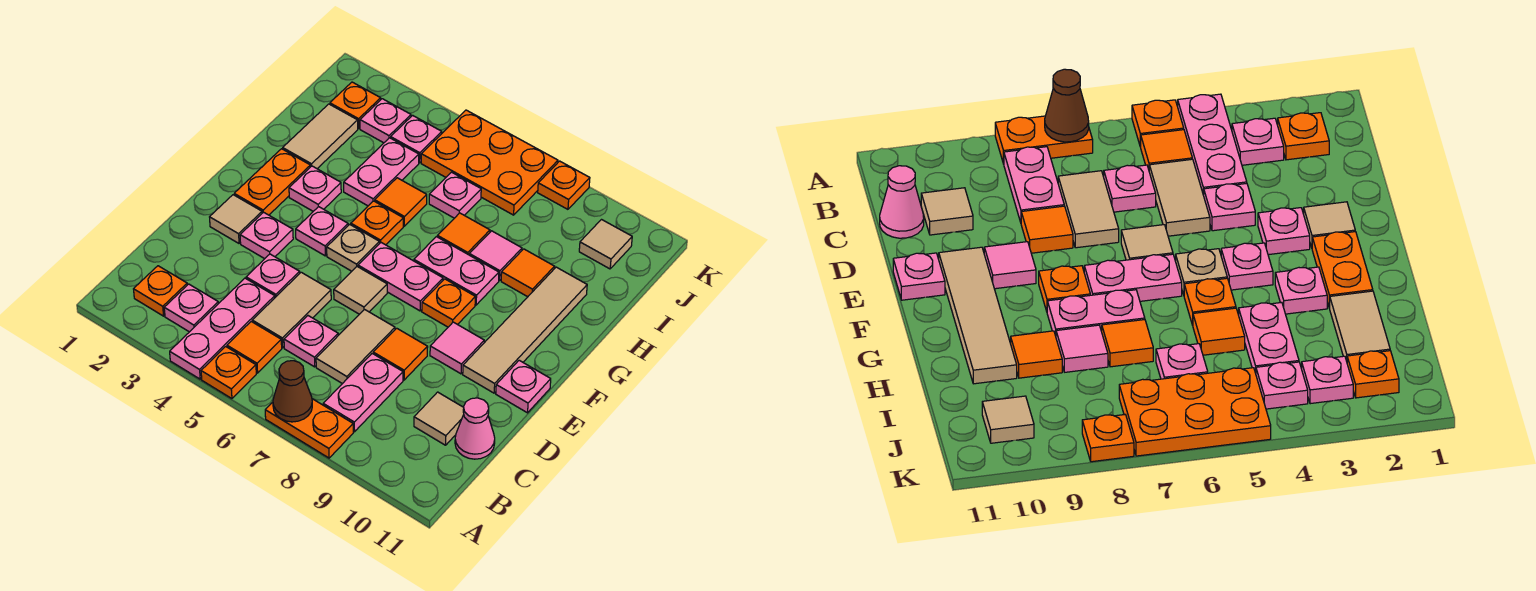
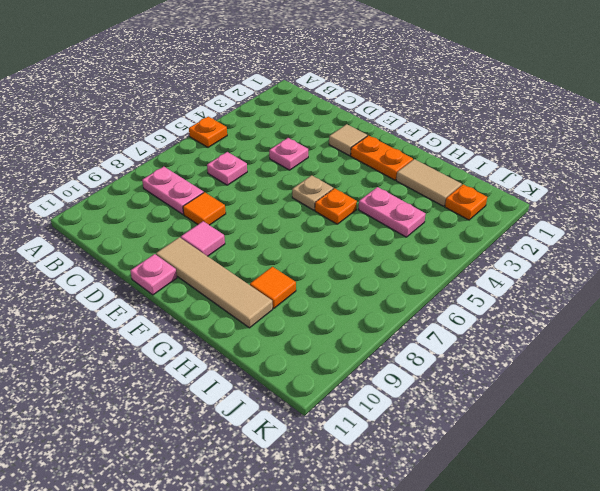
none -> pink 1x3 plate [170,278,275,379]
none -> orange 1x2 plate [265,399,353,458]
none -> orange 1x1 plate [134,266,187,316]
none -> pink 1x1 plate [164,284,218,332]

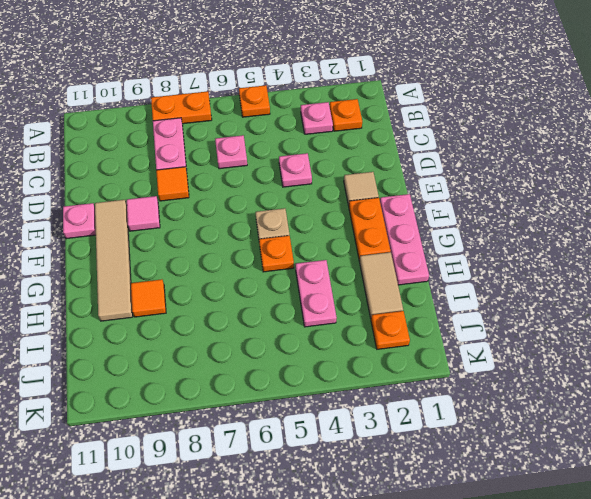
pink 1x3 plate [380,194,429,285] -> pink 1x3 plate moved to [170,278,275,379]
none -> orange 1x1 tile [227,322,282,373]
none -> tan 1x2 tile [252,272,331,348]
none -> tan 1x2 tile [316,310,395,384]
none -> tan 1x1 tile [414,392,464,445]

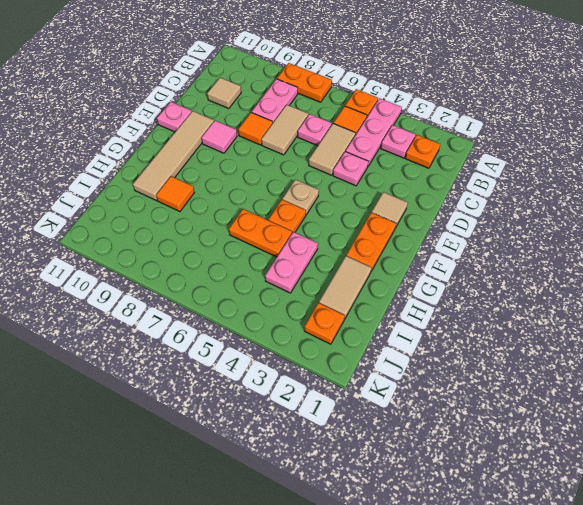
orange 1x2 plate [229,209,292,257] -> orange 1x1 tile [375,178,427,226]
none -> pink 1x1 cone [455,398,495,459]
none -> pink 1x1 plate [240,212,293,259]
none -> tan 1x1 tile [334,267,387,314]
none -> pink 1x1 plate [296,207,348,256]

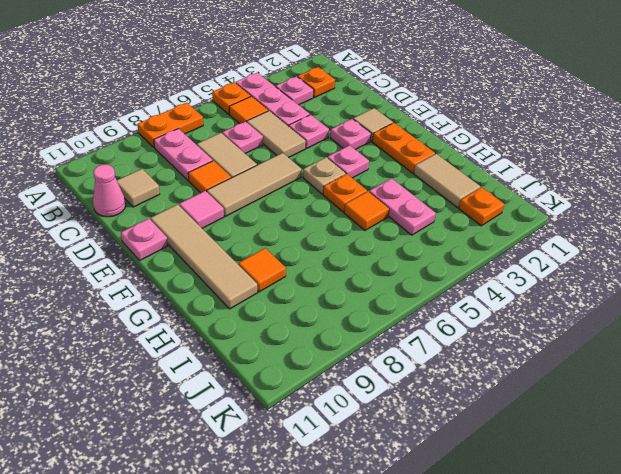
tan 1x3 tile [207,153,301,216] -> tan 1x1 tile [334,267,387,314]
none -> pink 1x2 plate [358,243,443,311]
none -> orange 1x1 plate [422,279,475,327]
none -> pink 1x1 plate [289,166,341,211]
none -> pink 1x2 plate [414,237,499,305]

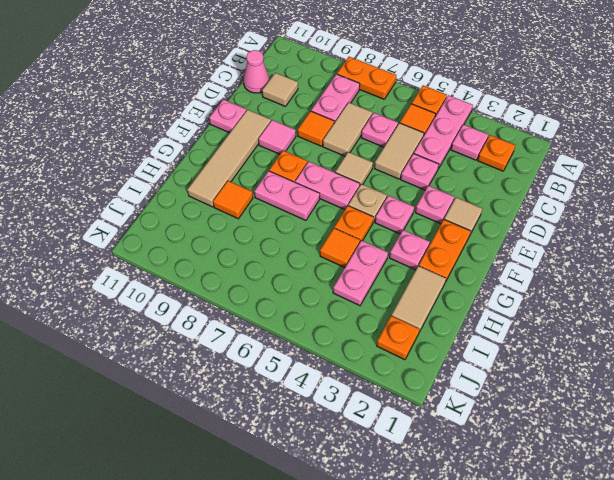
none -> orange 1x1 tile [437,213,490,255]
none -> pink 1x1 tile [469,231,522,281]
none -> pink 1x1 plate [429,172,481,218]
none -> pink 1x1 plate [360,99,411,143]

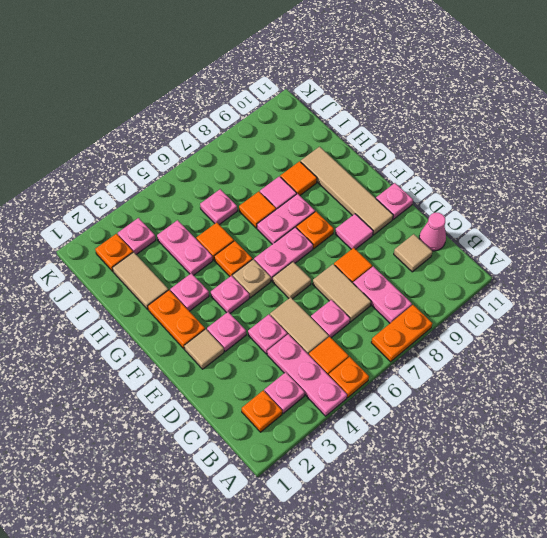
none -> pink 1x1 plate [391,115,442,163]
none -> orange 2x3 plate [421,110,558,215]
none -> tan 1x1 tile [579,220,632,269]
none -> orange 1x1 plate [538,161,590,209]

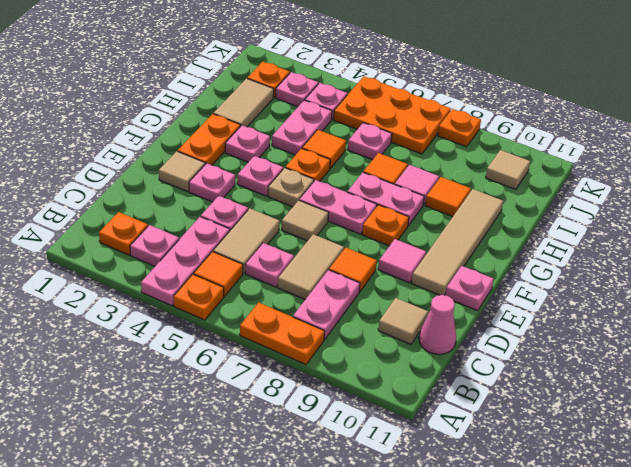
none -> brown 1x1 cone [273,361,312,422]

